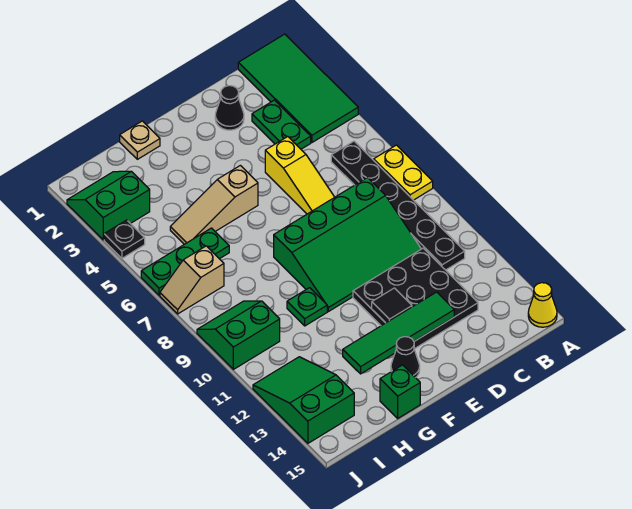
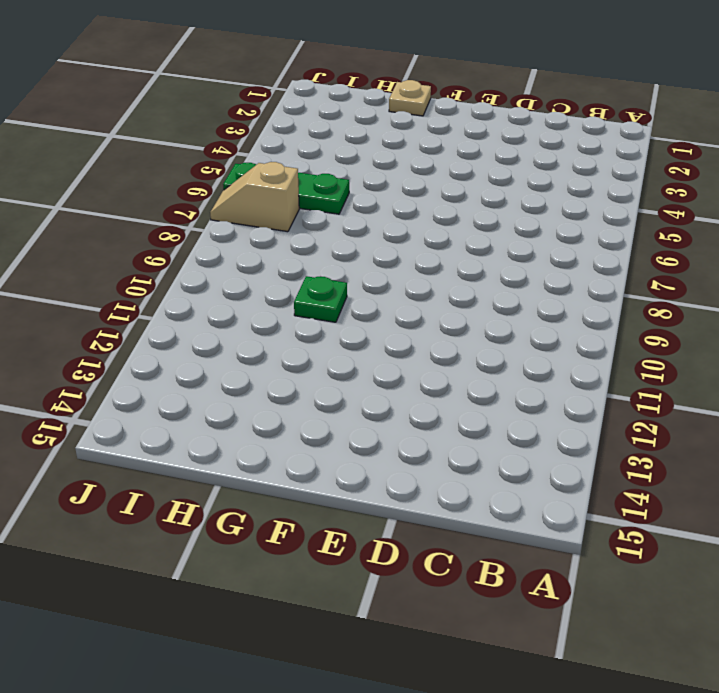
none -> green 2x4 tile [238,34,358,142]
none -> yellow 1x2 plate [374,145,433,200]
none -> yellow 1x1 cone [528,283,557,327]

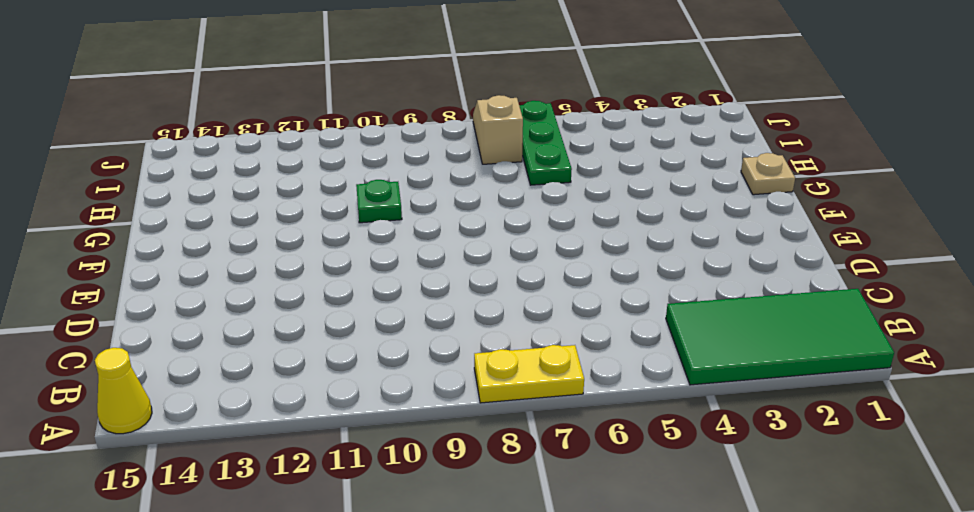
none -> black 1x6 plate [331,141,465,270]
none -> green 1x2 plate [252,100,311,149]
none -> green 3x4 slope [274,178,421,312]

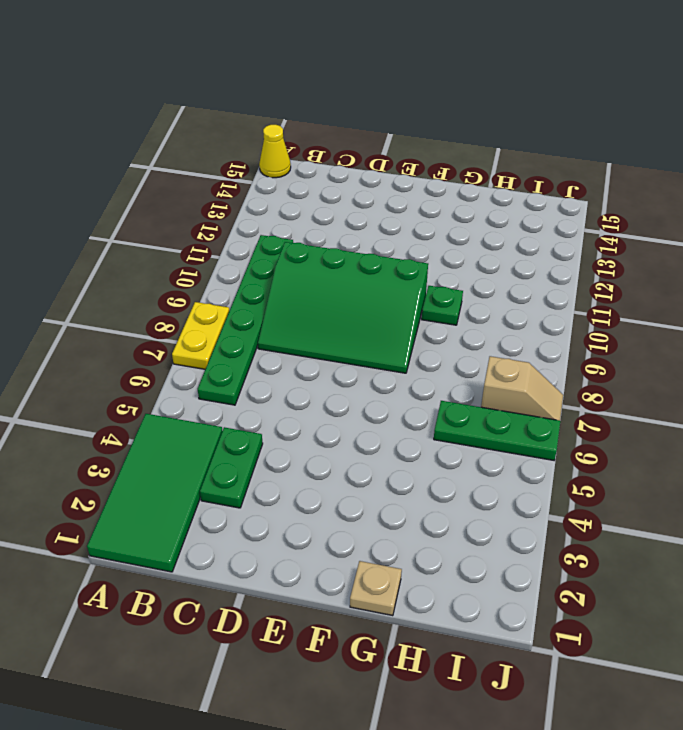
green 1x6 plate [198,235,293,405] -> black 1x6 plate [331,141,465,270]
green 3x4 slope [258,242,428,373] -> green 3x4 slope turned to [274,178,421,312]
none -> black 3x3 plate [353,248,478,349]
none -> black 1x1 cone [215,86,244,130]
none -> yellow 1x3 slope [265,137,334,214]

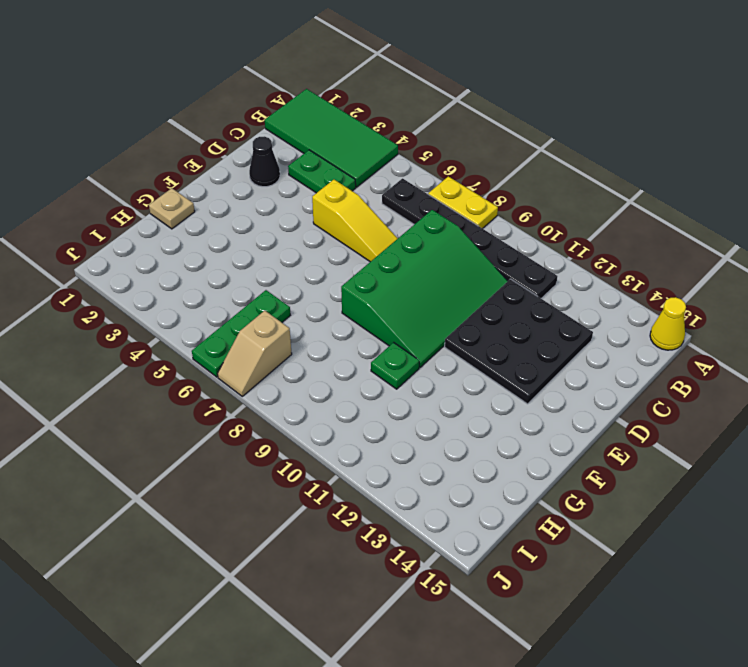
none -> tan 1x3 slope [170,165,258,244]
none -> black 1x1 cone [391,337,420,378]
none -> green 1x1 brick [380,365,420,418]

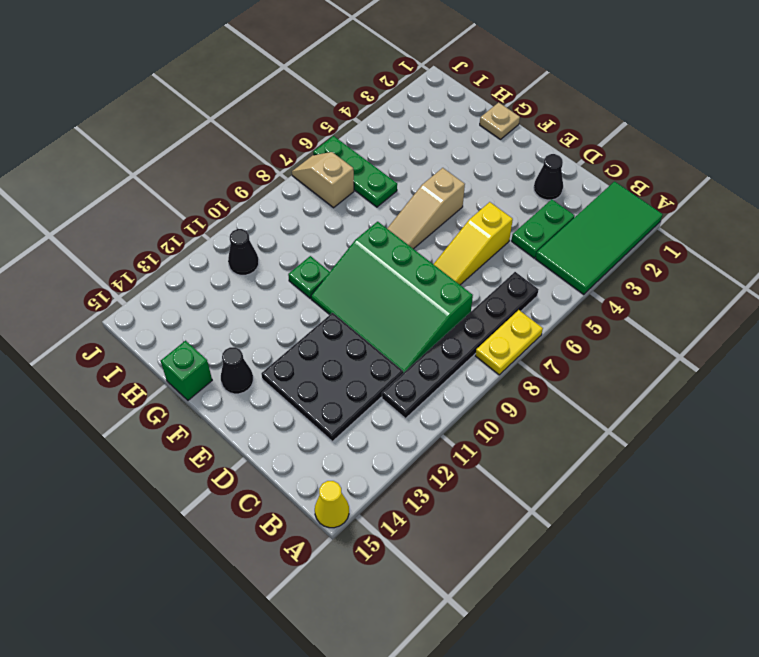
tan 1x3 slope [387,168,465,249] -> tan 1x3 slope turned to [170,165,258,244]
black 1x1 cone [228,229,259,275] -> none
none -> green 2x2 slope [67,171,150,240]
none -> green 2x2 slope [197,301,280,369]
none -> green 2x3 slope [253,357,354,443]

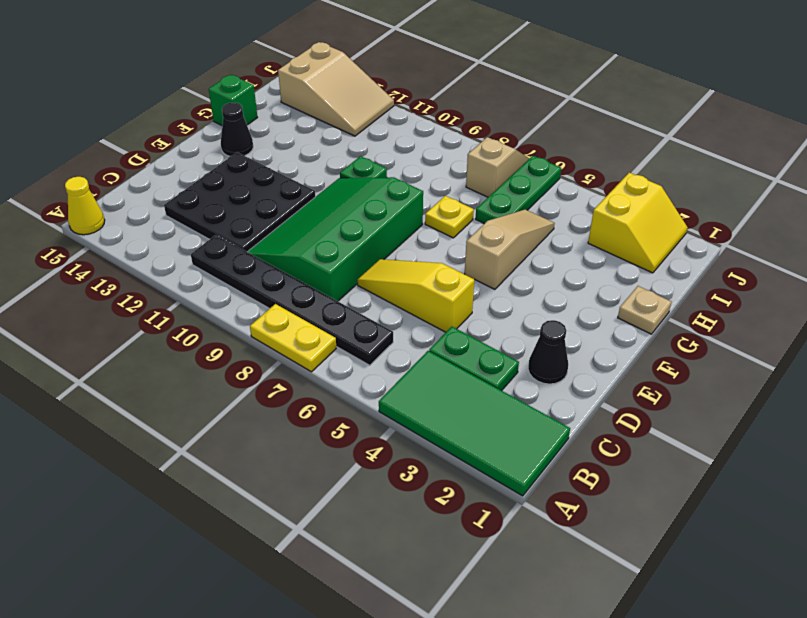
yellow 1x1 plate [425,196,474,238] -> none
yellow 2x2 slope [588,173,688,273] -> green 2x2 slope [67,171,150,240]
tan 2x3 slope [278,42,394,136] -> green 2x3 slope [253,357,354,443]
none -> green 2x2 slope [197,301,280,369]
none -> black 1x1 plate [104,220,145,258]
none -> green 1x4 tile [343,292,454,374]

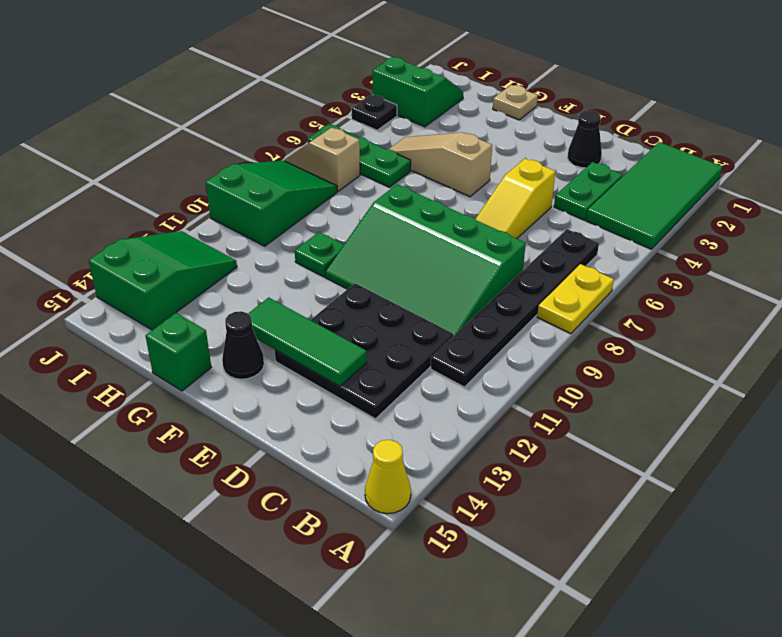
green 1x3 tile [248,297,367,386] -> green 1x4 tile [343,292,454,374]
green 2x3 slope [206,161,337,246] -> green 2x2 slope [197,301,280,369]
none -> black 1x1 tile [372,288,412,323]

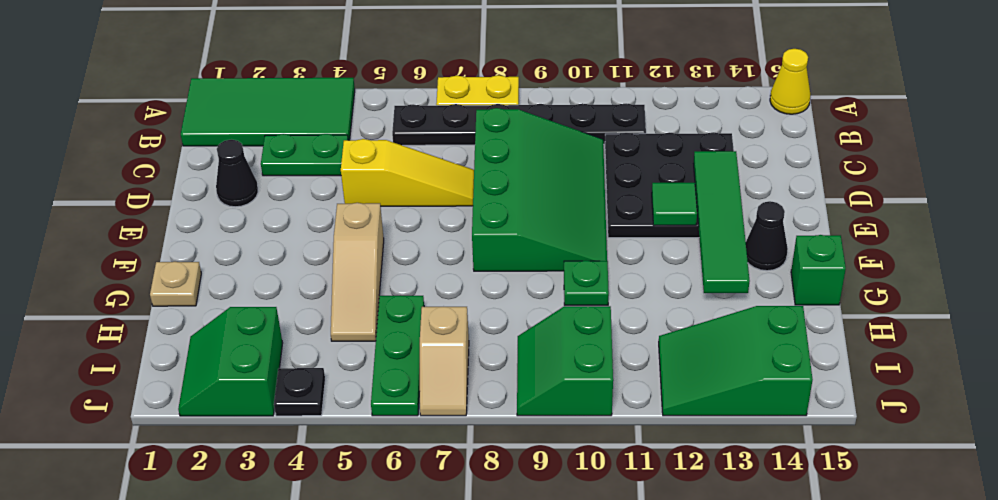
green 1x1 tile [652,183,697,226] -> black 1x1 tile [372,288,412,323]

